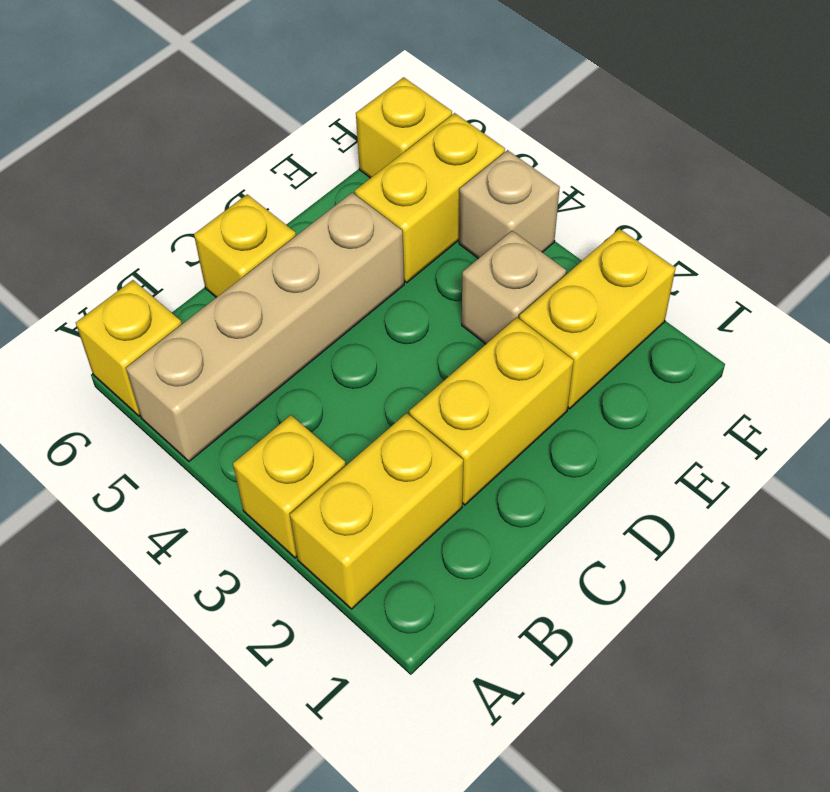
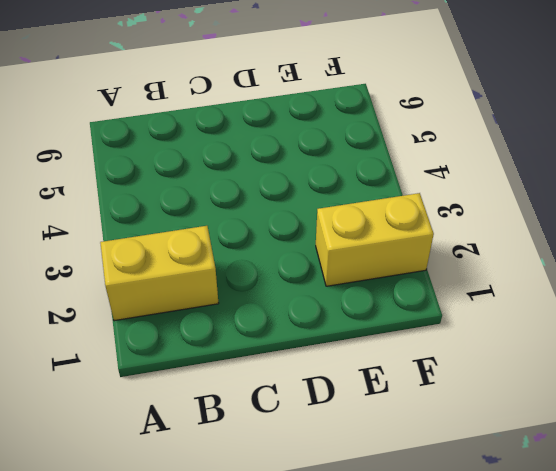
none -> yellow 1x1 brick [233,415,346,558]
none -> tan 1x4 brick [126,193,404,461]

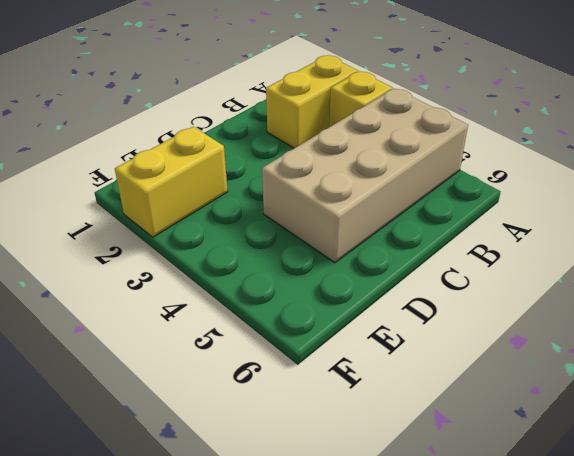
tan 2x4 brick [262,88,468,263] -> tan 1x4 brick [126,193,404,461]
none -> yellow 1x1 brick [76,280,182,416]
none -> yellow 1x2 brick [409,317,574,505]

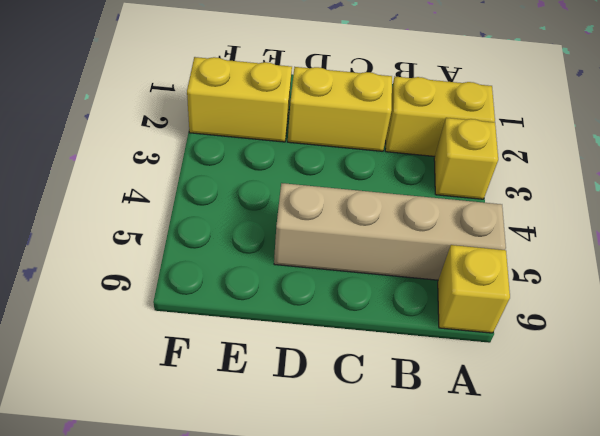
none -> yellow 1x1 brick [194,195,296,297]
none -> tan 1x1 brick [462,231,566,344]

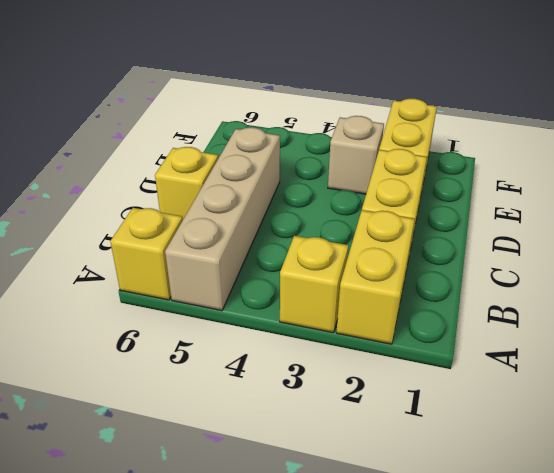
none -> yellow 1x2 brick [355,113,505,283]
none -> tan 1x1 brick [459,150,560,259]

